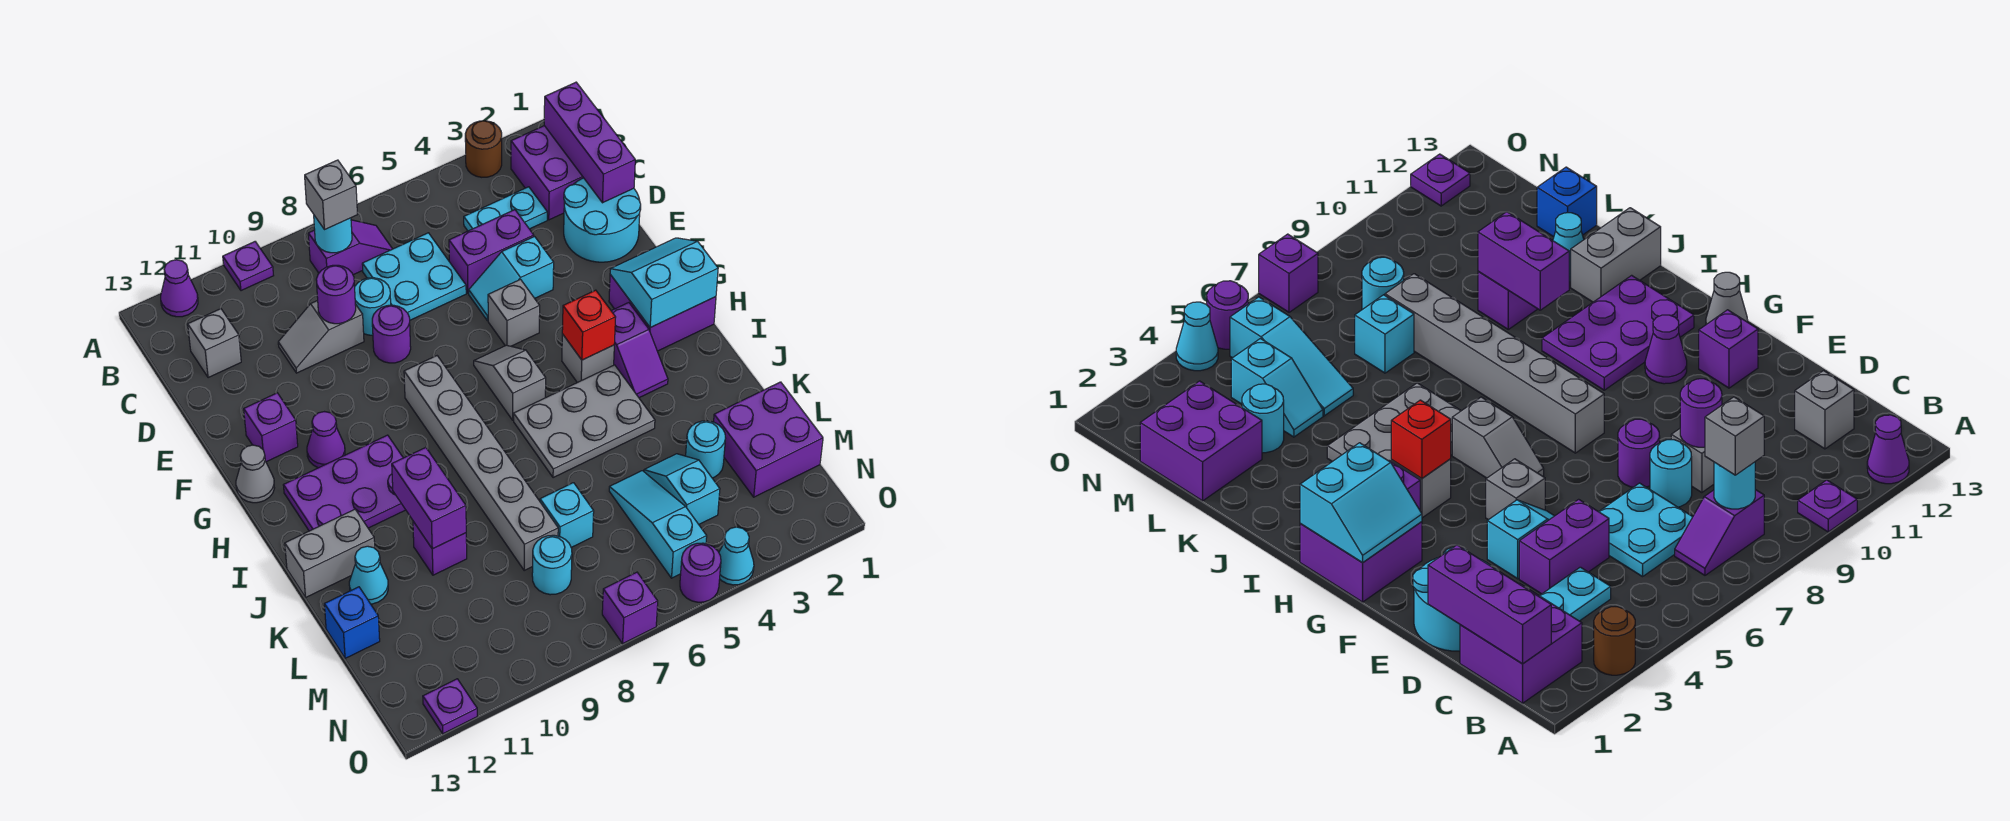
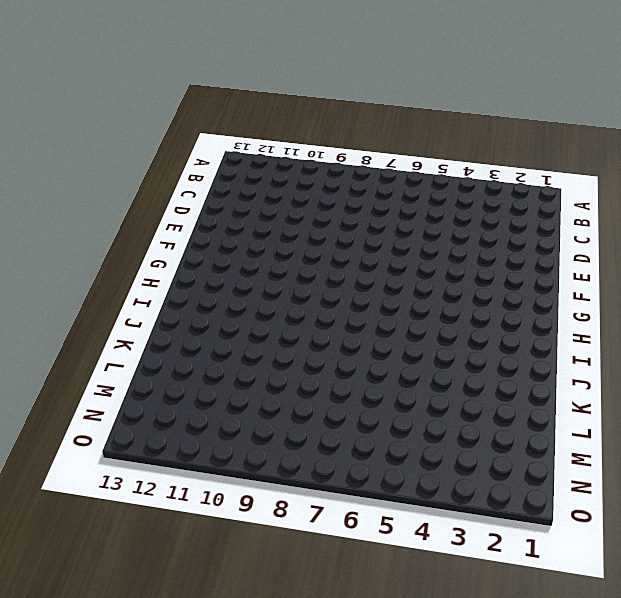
none -> brown 1x1 round brick [465,121,502,177]
none -> purple 1x1 plate [223,242,274,291]
none -> purple 1x1 cone [161,260,198,317]
none -> purple 2x2 brick [511,126,583,220]

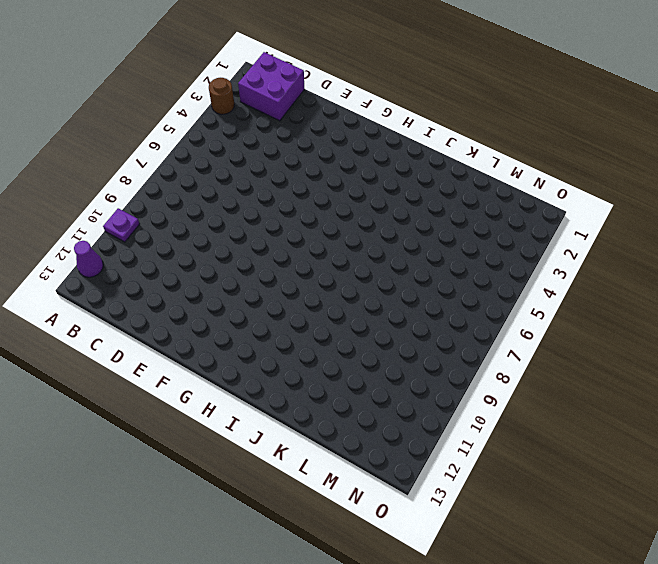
none -> purple 1x2 slope [308,220,392,275]
none -> cyan 1x2 plate [464,187,547,231]
none -> cyan 2x2 plate [362,233,466,320]
none -> grey 1x1 brick [188,309,241,378]

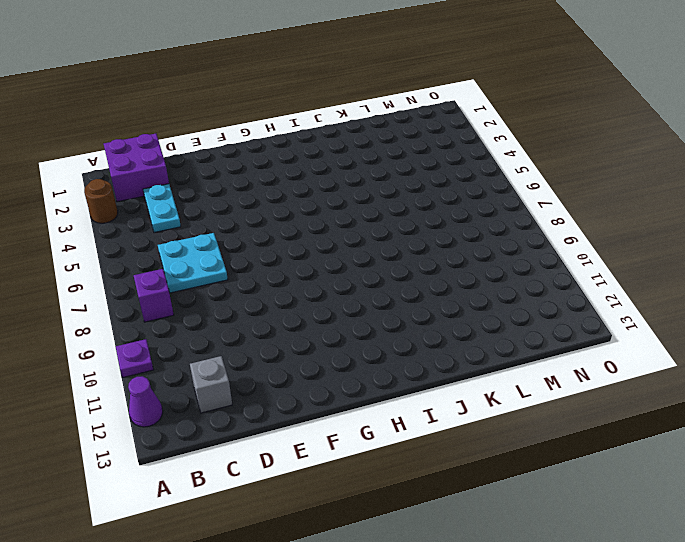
none -> cyan 2x2 round brick [564,178,641,262]
none -> purple 1x2 brick [449,210,534,293]
none -> cyan 1x1 round brick [355,278,391,335]
none -> grey 1x2 slope [278,300,364,373]

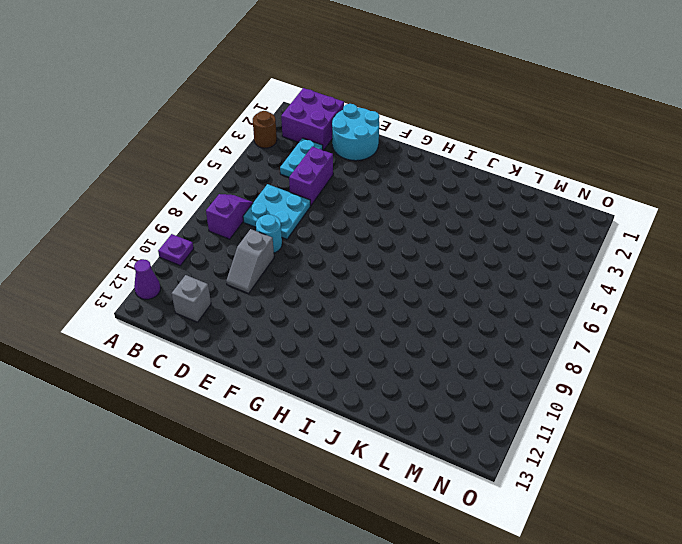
none -> cyan 1x2 slope [469,237,554,320]
none -> purple 1x1 round brick [372,305,411,363]
none -> grey 1x1 brick [488,279,540,346]
none -> purple 1x1 brick [244,393,298,462]

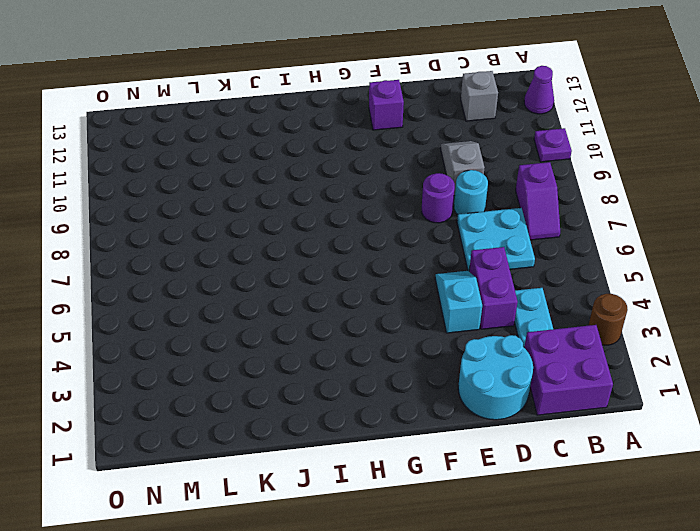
none -> grey 1x1 brick [488,279,540,346]
none -> purple 2x2 brick [609,274,716,351]
none -> grey 1x2 slope [474,345,546,420]
none -> grey 1x6 brick [404,356,558,570]

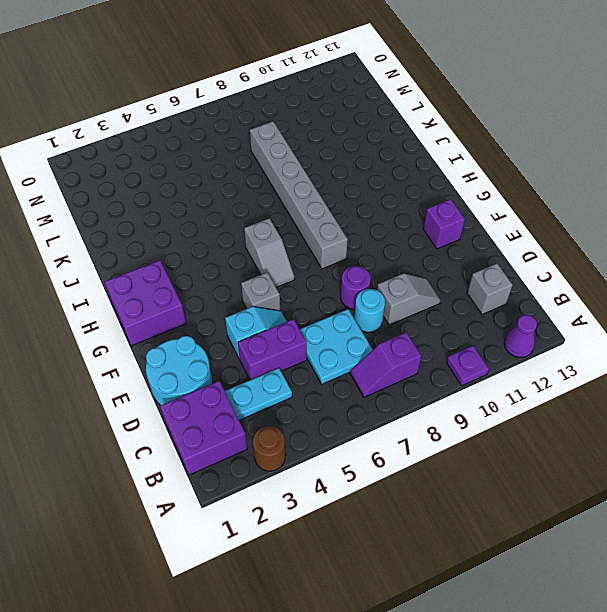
none -> purple 1x1 cone [307,412,345,468]
none -> grey 1x1 cone [236,445,274,503]
none -> purple 1x2 slope [612,303,668,398]
none -> grey 1x1 brick [562,334,614,383]

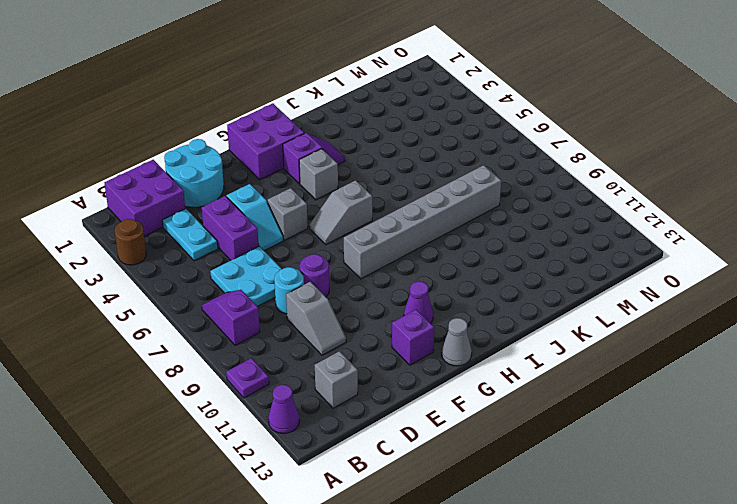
none -> purple 2x3 plate [283,435,405,531]
none -> grey 2x3 plate [514,365,655,478]
none -> grey 1x2 brick [285,509,375,597]
none -> purple 1x1 brick [413,521,467,575]

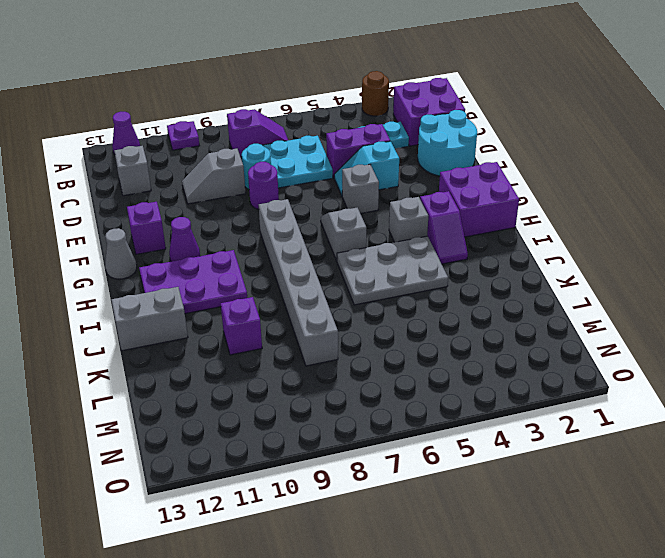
none -> cyan 1x1 cone [349,546,388,604]
none -> purple 2x2 brick [714,382,823,497]
none -> cyan 1x1 round brick [686,421,725,478]
none -> cyan 1x2 slope [644,454,720,524]

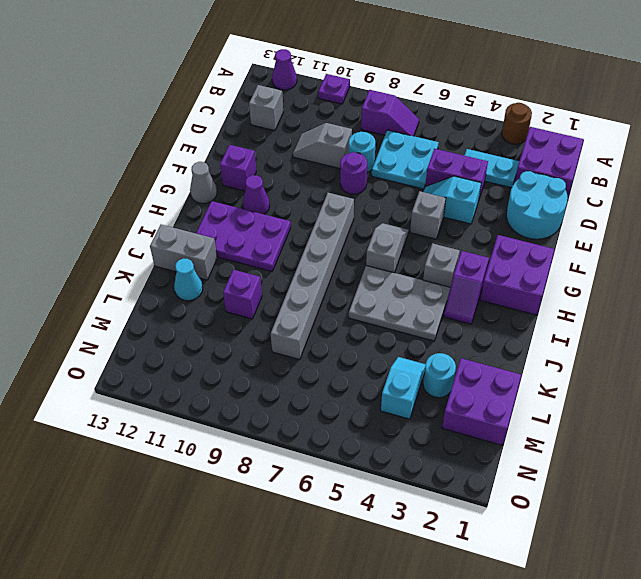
none -> cyan 1x3 slope [609,471,707,578]
none -> cyan 1x1 brick [540,483,594,547]
none -> blue 1x1 brick [324,587,380,658]
none -> cyan 1x1 round brick [532,535,572,595]

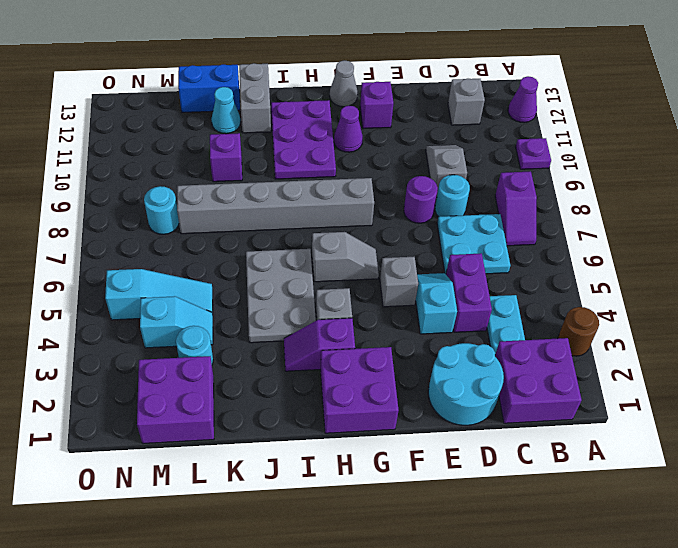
blue 1x2 brick [178,64,240,112] -> blue 1x1 brick [324,587,380,658]
none -> cyan 1x1 brick [540,483,594,547]
none -> cyan 1x1 cone [719,527,754,585]
none -> purple 1x1 round brick [680,543,721,602]
none -> purple 1x1 brick [602,572,658,643]

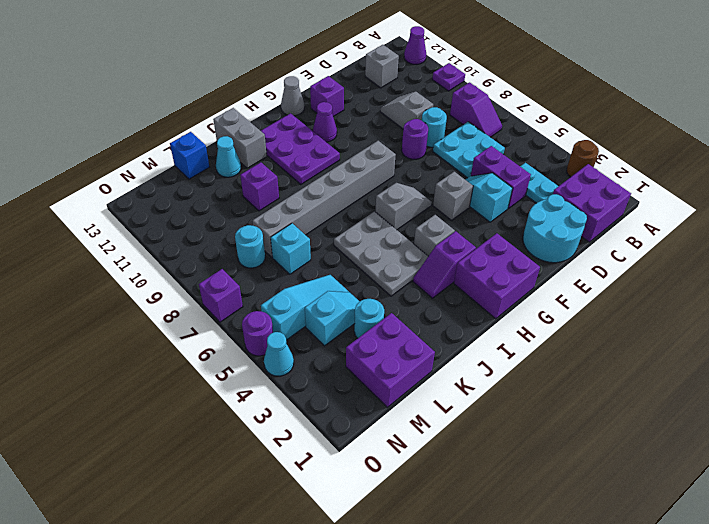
none -> purple 1x1 plate [423,679,477,734]
none -> purple 1x3 brick [544,82,635,203]
none -> cyan 1x1 round brick [314,215,352,253]
none -> purple 1x1 round brick [316,265,356,324]

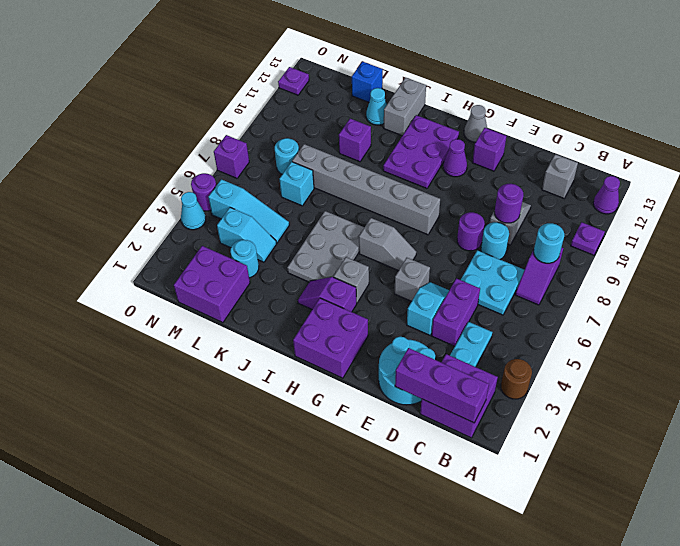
none -> cyan 2x2 slope [610,238,718,328]
none -> red 1x1 brick [562,290,616,360]
none -> purple 1x2 brick [392,448,466,549]
none -> grey 1x1 brick [305,160,357,230]

